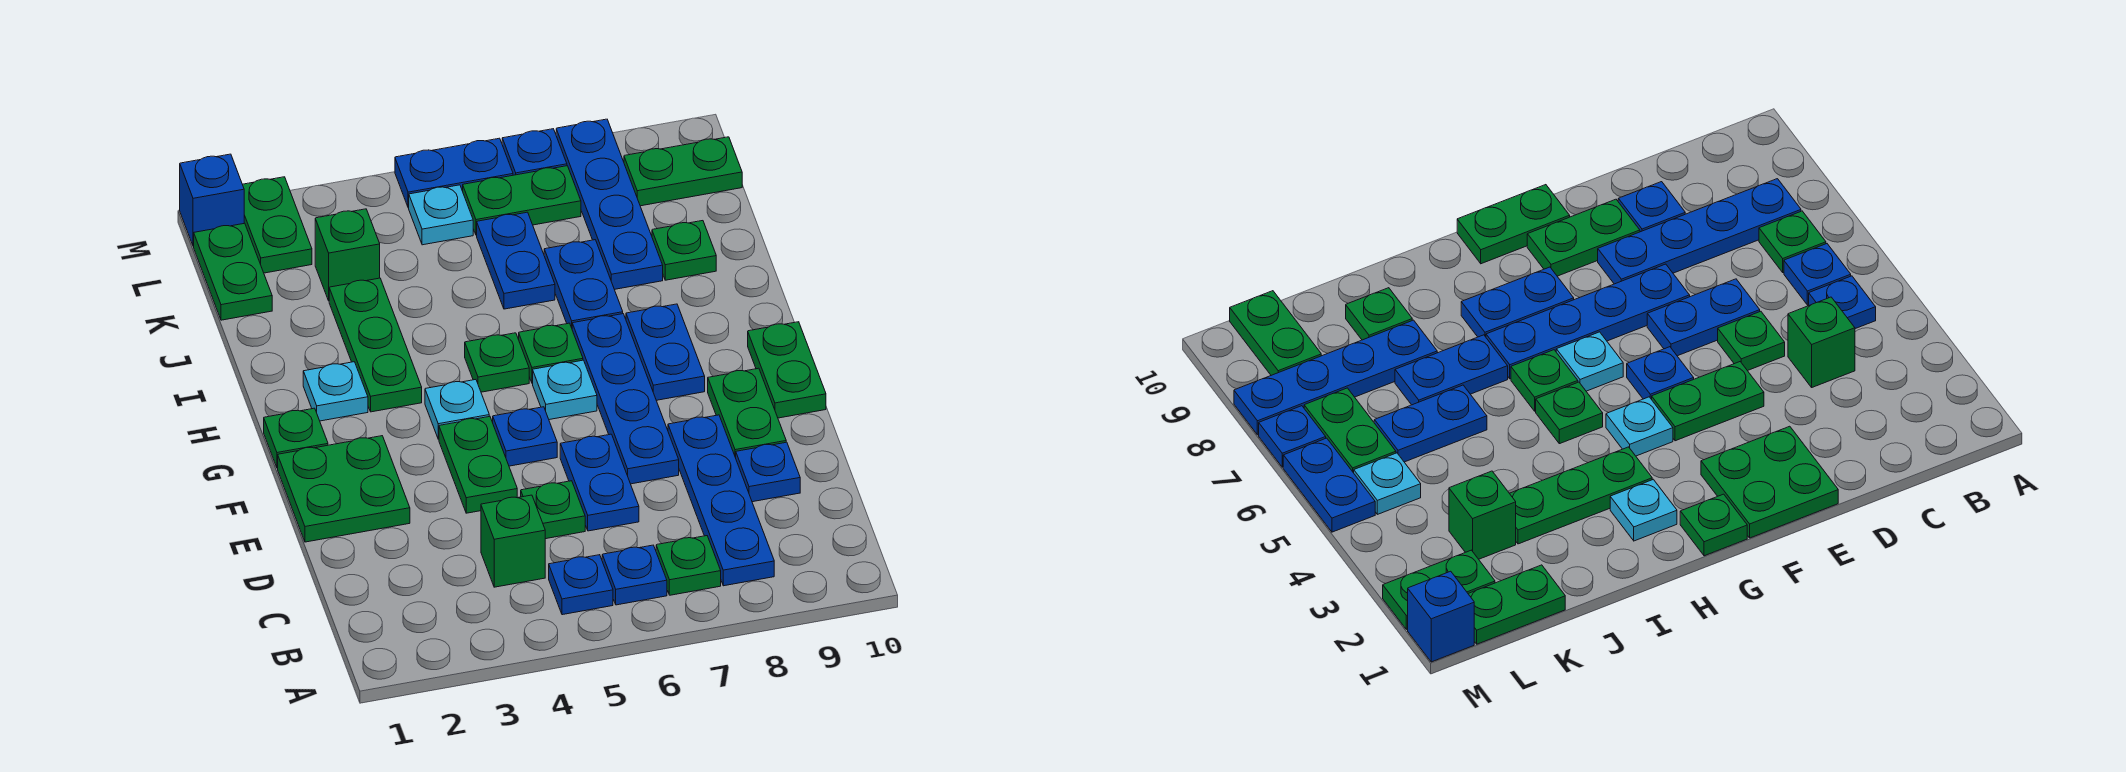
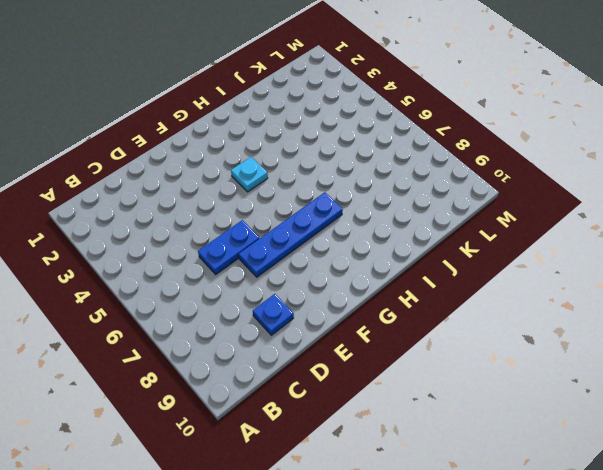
none -> blue 1x1 plate [549,555,613,615]
none -> blue 1x1 plate [602,545,667,605]
none -> green 1x1 plate [656,536,721,595]
none -> blue 1x4 plate [668,415,774,586]

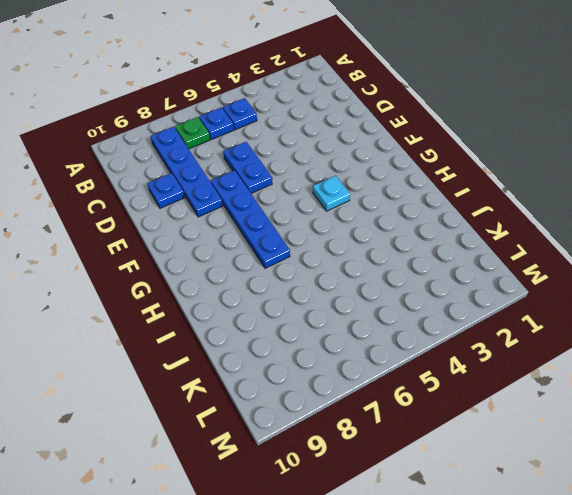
none -> green 1x1 brick [481,495,545,587]
none -> green 1x1 plate [521,481,585,539]
none -> green 2x2 plate [278,436,410,542]
none -> green 1x2 plate [439,416,517,513]

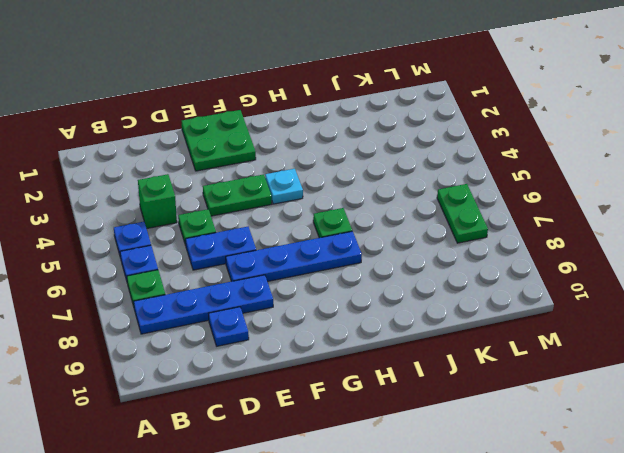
none -> green 1x2 plate [708,368,786,458]
none -> blue 1x1 plate [493,407,557,466]
none -> green 1x2 plate [748,322,826,418]
none -> green 1x1 plate [264,408,328,468]

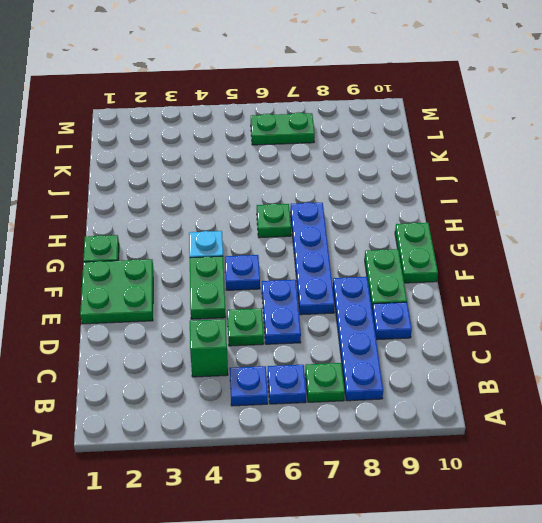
none -> cyan 1x1 plate [533,360,597,420]
none -> blue 1x2 plate [626,304,705,400]
none -> cyan 1x1 plate [303,362,368,421]
none -> green 1x3 plate [329,278,422,412]

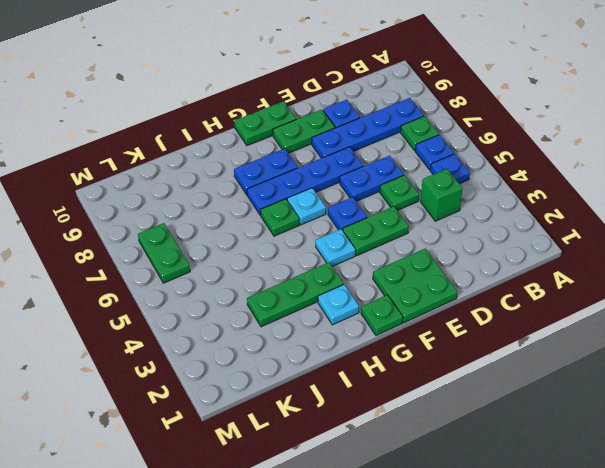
none -> green 1x1 plate [465,333,529,392]
none -> blue 1x2 plate [544,240,623,328]
none -> blue 1x2 plate [477,212,555,309]
none -> blue 1x4 plate [556,119,663,289]

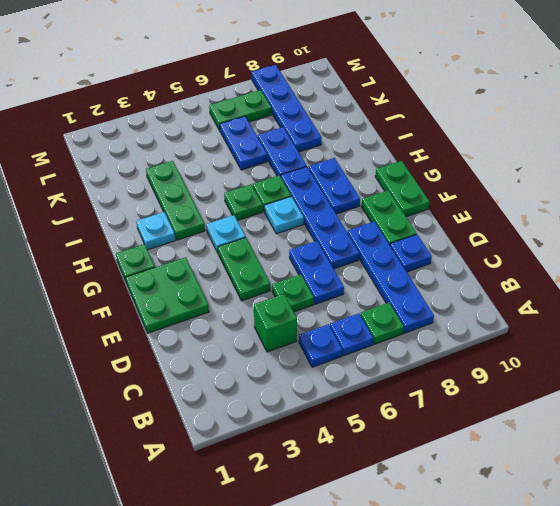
none -> blue 1x1 plate [493,407,557,466]
none -> green 1x1 plate [652,221,716,280]
none -> green 1x2 plate [194,223,272,320]
none -> green 1x1 brick [315,209,380,301]

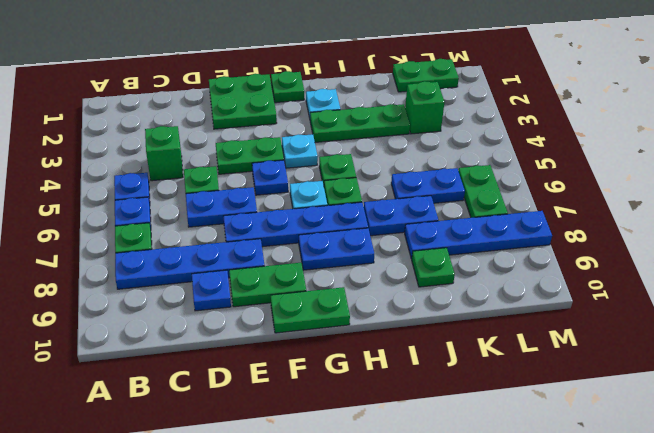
none -> green 1x2 plate [243,177,312,273]
none -> cyan 1x1 plate [409,185,473,245]
none -> green 1x2 plate [624,137,742,206]
none -> blue 1x1 brick [180,154,244,246]

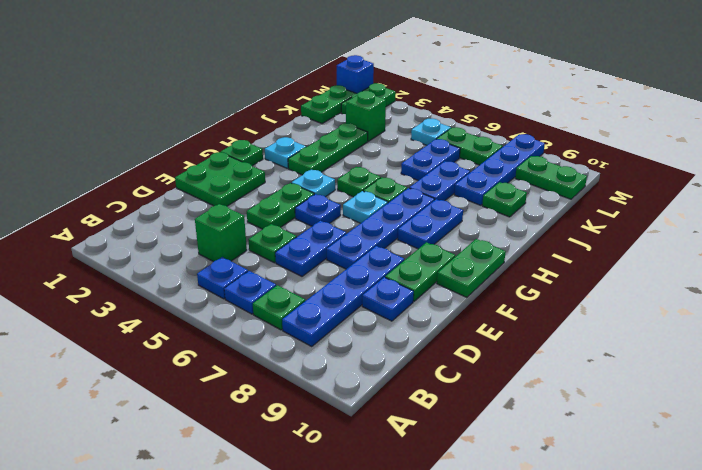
none -> blue 1x2 plate [395,138,513,208]
none -> blue 1x1 plate [502,129,567,175]

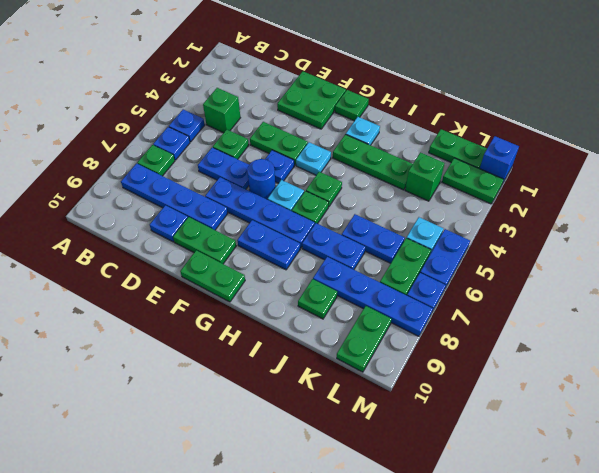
blue 1x1 round brick [247,159,276,199] -> none

